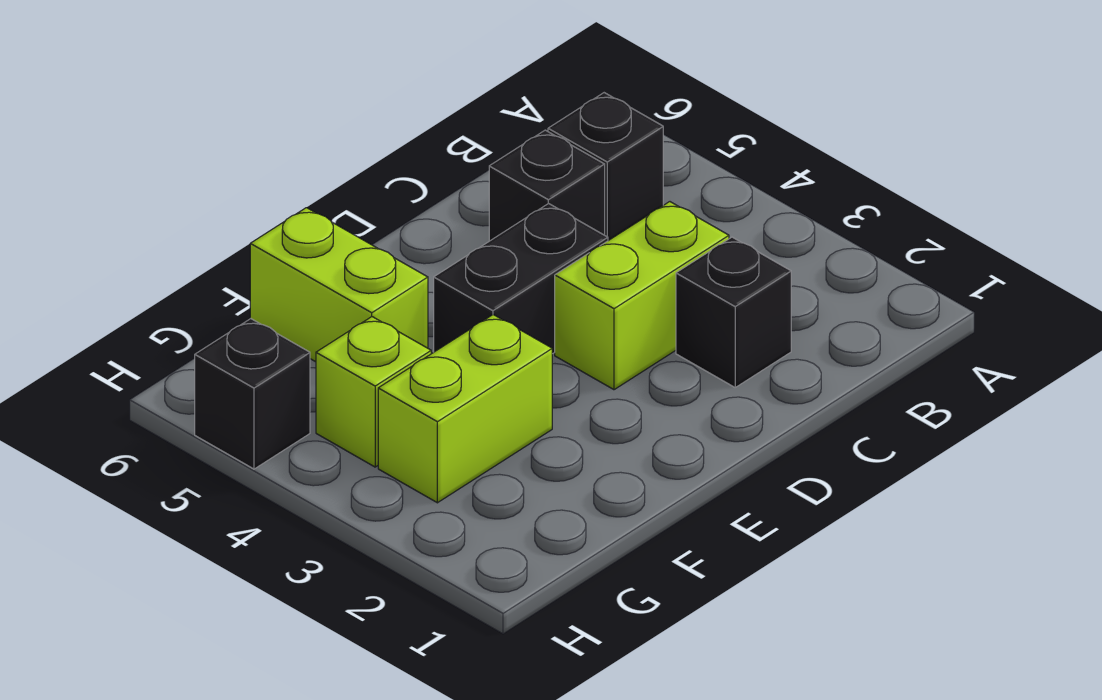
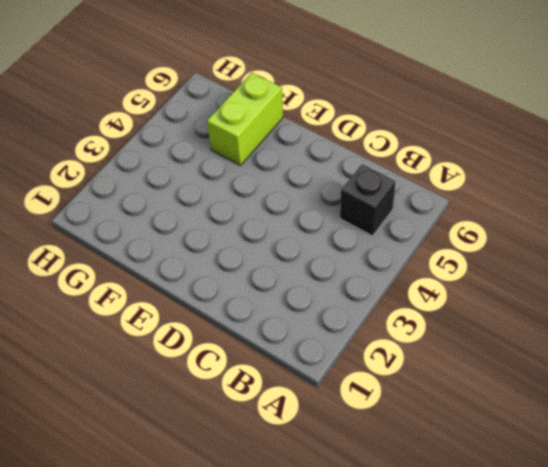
none -> black 1x1 brick [676,237,791,387]
none -> lime 1x2 brick [555,202,729,390]

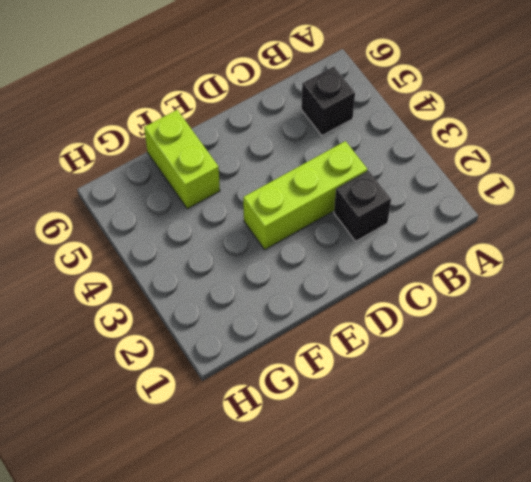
lime 1x3 brick [243,141,368,250] -> lime 1x2 brick [555,202,729,390]
none -> black 1x1 brick [489,130,605,241]
none -> black 1x2 brick [434,203,608,354]

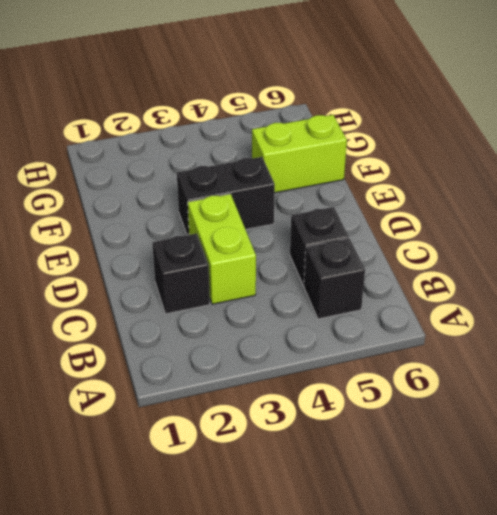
black 1x2 brick [177,157,275,235] -> black 1x2 brick turned to [434,203,608,354]
none -> lime 1x2 brick [378,315,552,503]
none -> lime 1x1 brick [316,317,431,467]

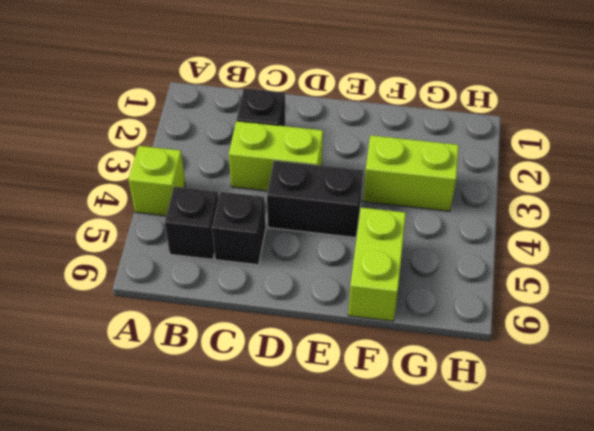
lime 1x1 brick [129,146,185,216] -> lime 1x1 brick moved to [316,317,431,467]
none -> black 1x1 brick [195,319,310,469]

